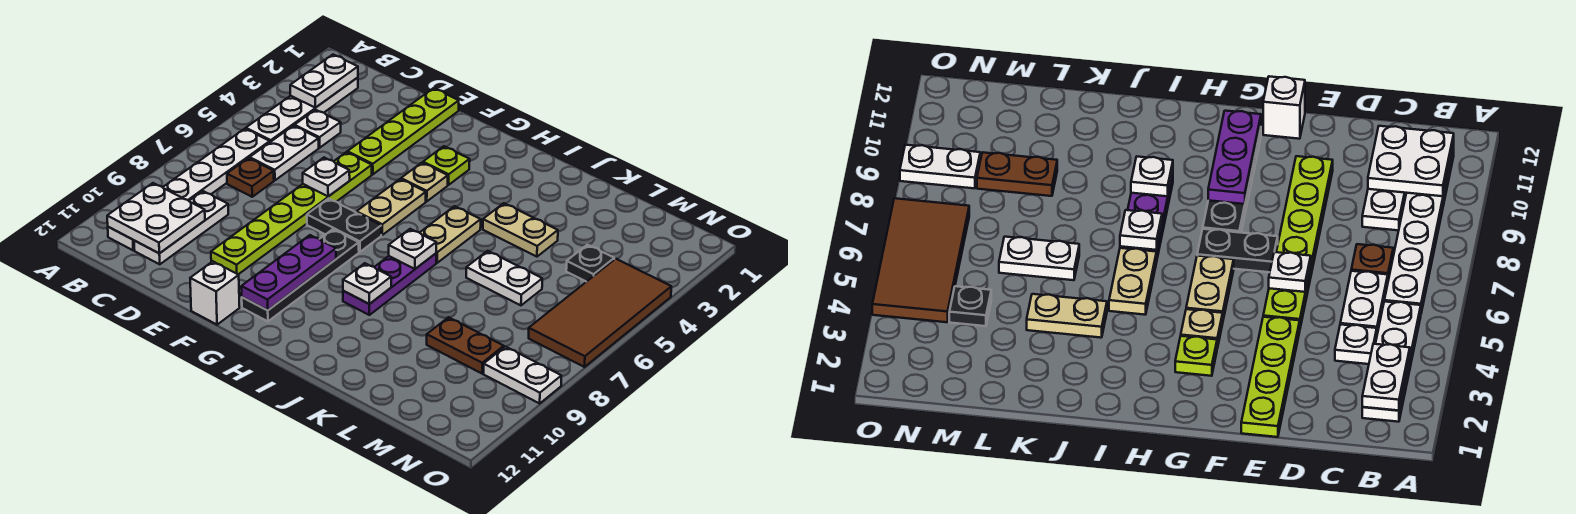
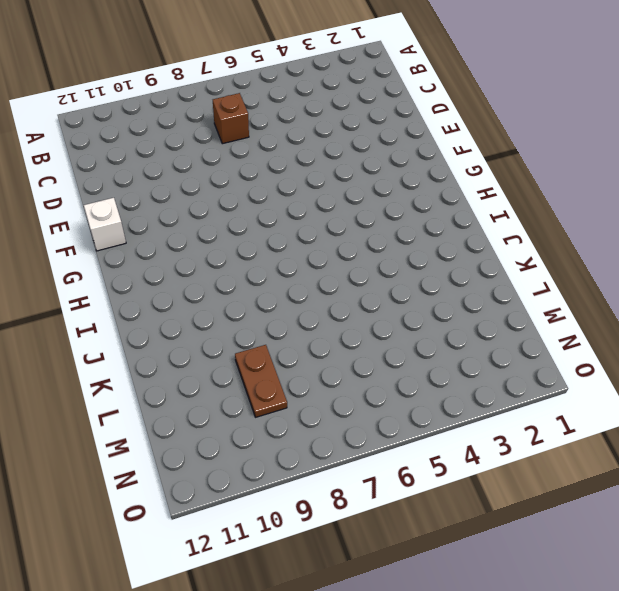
brown 1x1 brick [213,93,249,144] -> brown 1x1 plate [227,158,274,197]
none -> white 1x4 plate [246,77,358,142]
none -> white 1x6 plate [108,129,270,250]
none -> white 1x1 plate [294,110,341,148]

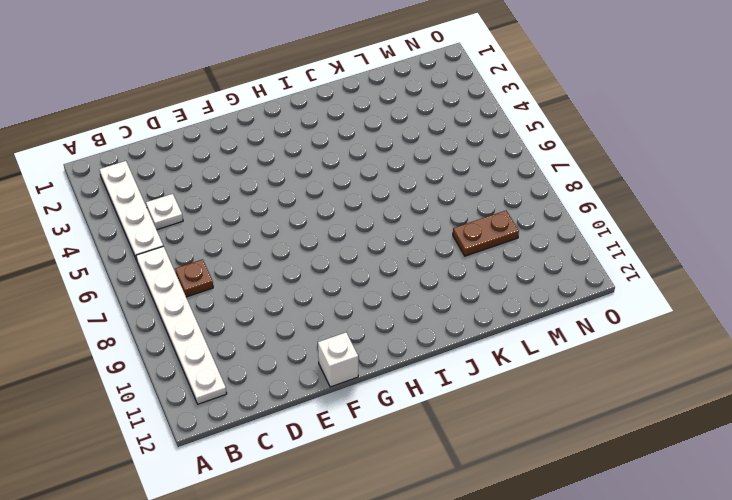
none -> white 1x2 plate [250,126,319,180]
none -> white 1x3 plate [134,191,228,264]
none -> lime 1x4 plate [347,88,459,174]

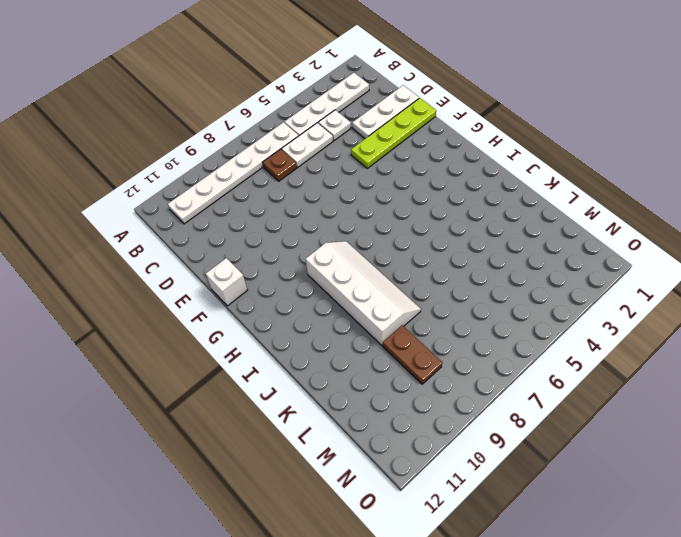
white 1x3 plate [352,85,419,139] -> white 1x3 plate moved to [134,191,228,264]
white 2x4 slope [306,241,421,345] -> purple 1x3 plate [343,254,436,315]
none -> lime 1x6 plate [211,152,372,274]
none -> black 1x2 plate [307,199,381,252]
none -> lime 1x1 plate [423,146,470,185]

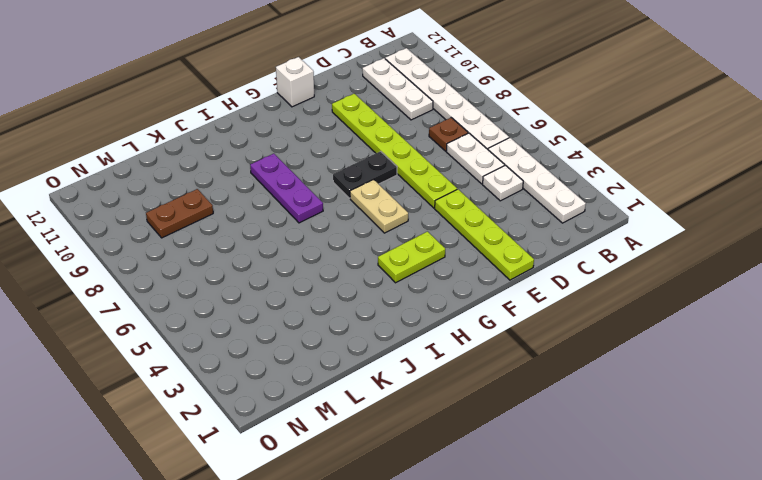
lime 1x2 plate [378,232,445,283] -> lime 1x1 plate [423,146,470,185]
none -> tan 1x1 plate [401,163,448,201]
none -> black 1x4 plate [242,229,359,321]
none -> tan 1x2 plate [420,206,481,263]

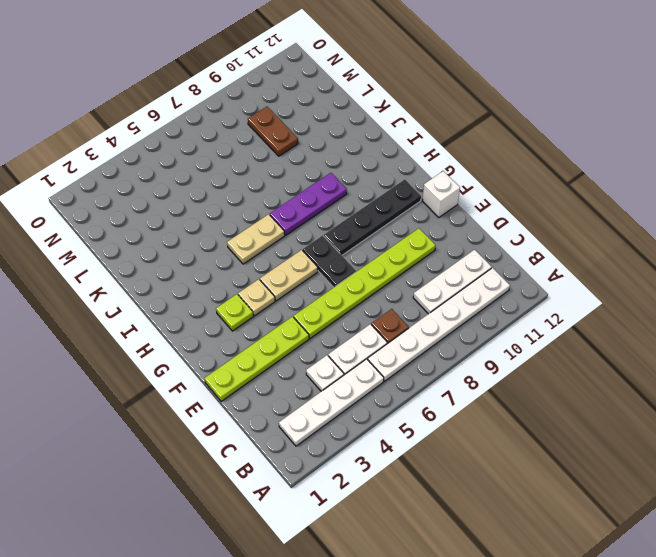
none -> tan 1x2 plate [483,203,558,257]
none -> white 1x2 plate [466,251,542,305]
none -> black 1x1 plate [566,245,614,282]

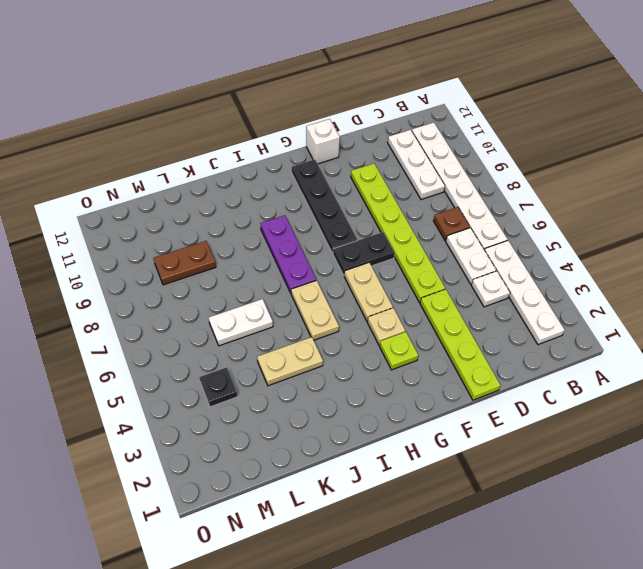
none -> brown 2x4 tile [529,259,671,367]
none -> white 1x2 plate [484,347,561,403]
none -> white 1x2 plate [290,55,358,108]

